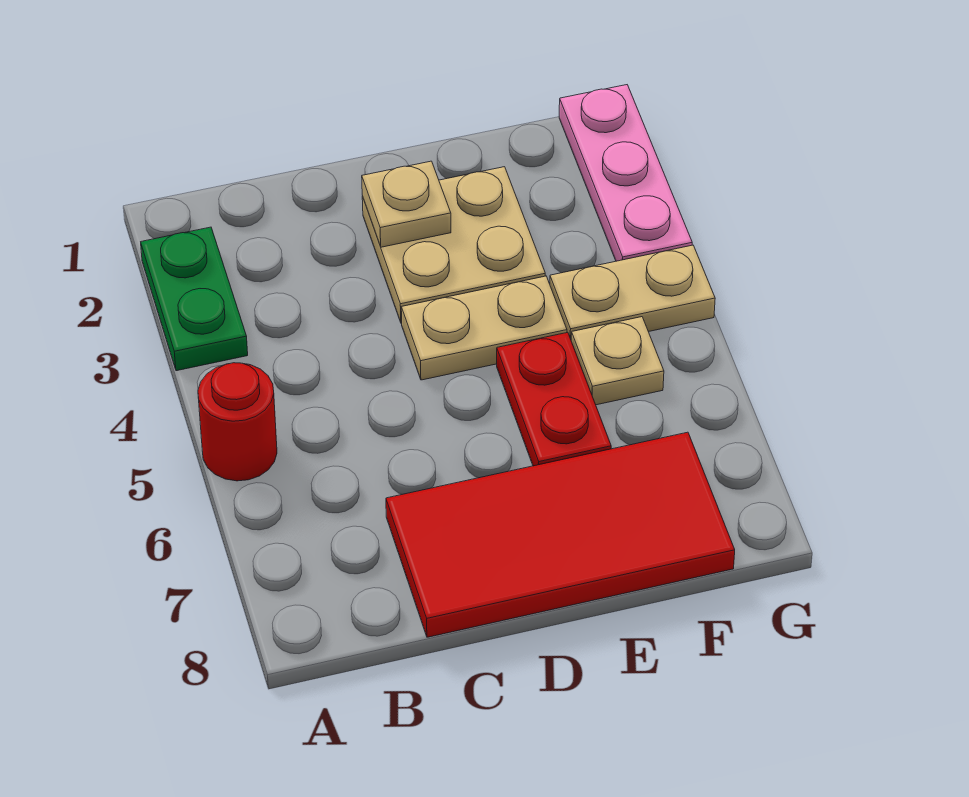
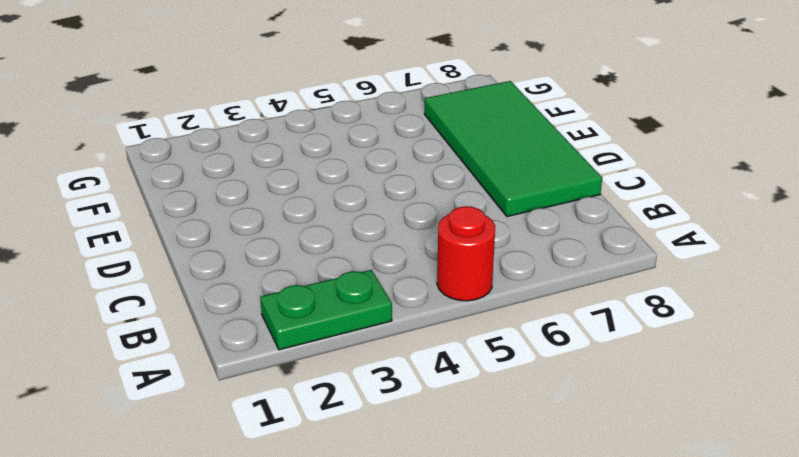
green 2x4 tile [425,81,602,217] -> red 2x4 tile [386,432,735,637]
none -> tan 2x2 plate [362,167,545,323]
none -> tan 1x2 plate [401,276,567,380]

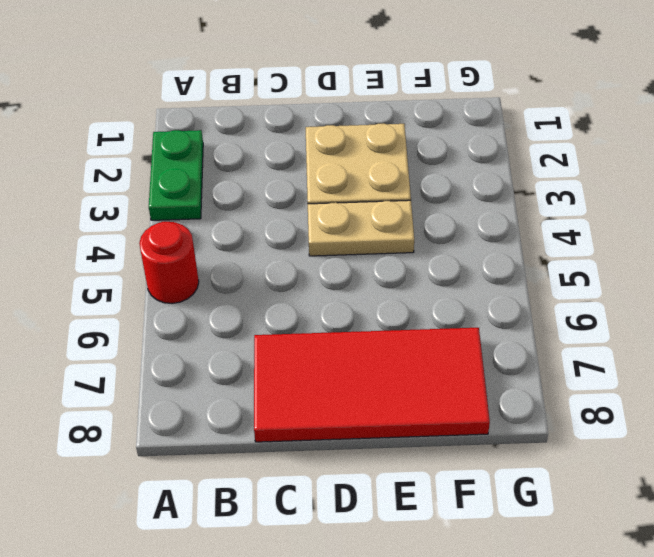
none -> red 1x2 plate [497,332,611,466]
none -> tan 1x2 plate [550,245,715,339]

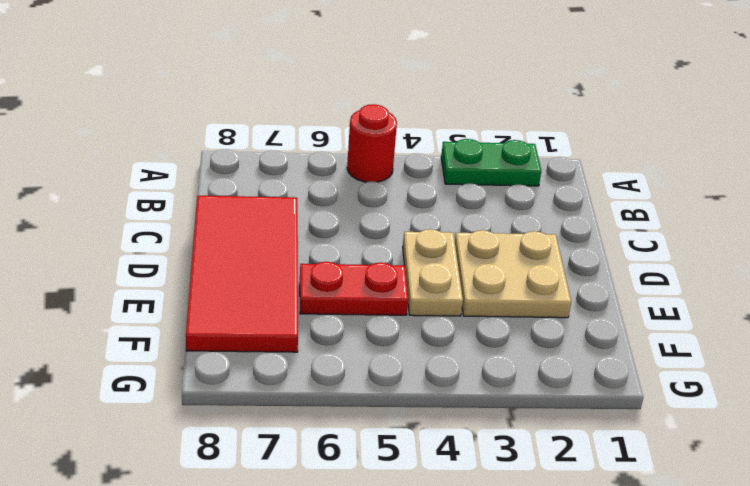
none -> tan 1x2 plate [550,245,715,339]
none -> tan 1x1 plate [571,317,664,405]

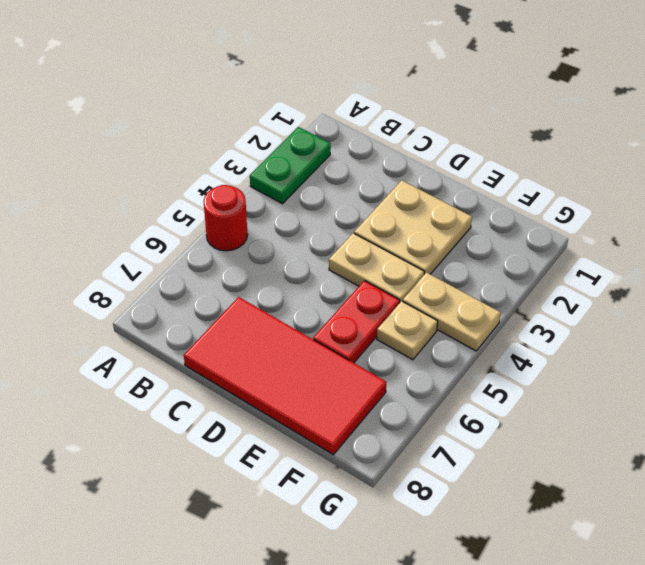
none -> pink 1x3 plate [559,85,692,261]
none -> tan 1x1 plate [362,161,451,247]

